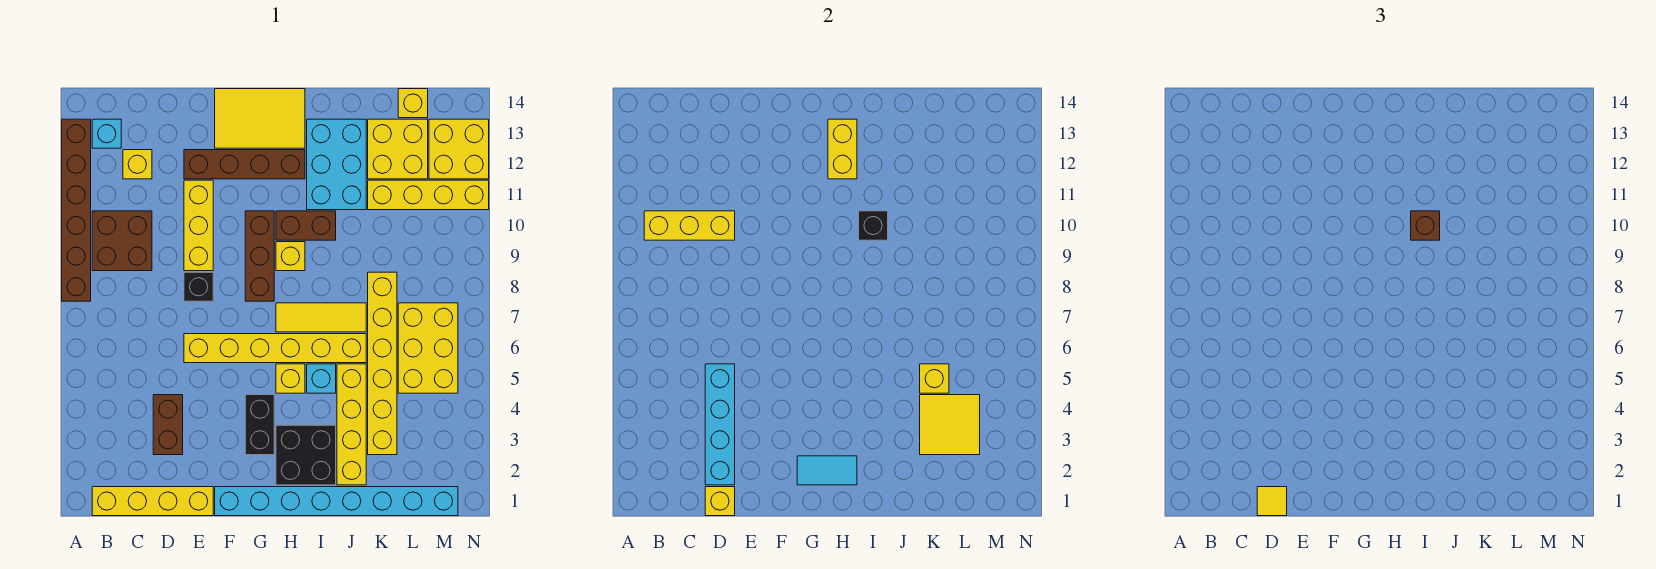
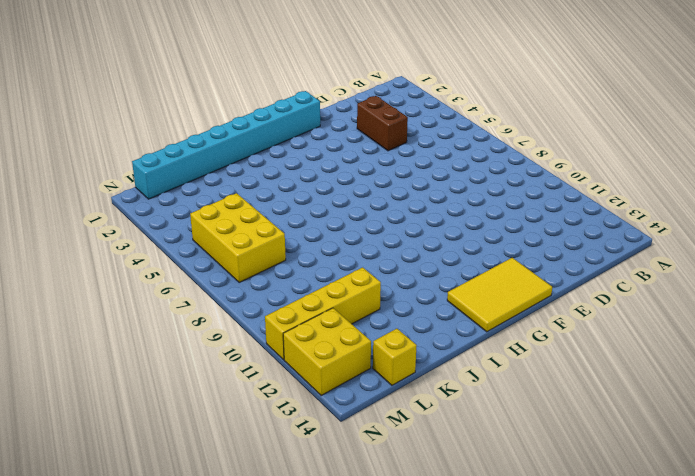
none -> brown 1x6 brick [62,119,91,301]
none -> yellow 1x4 brick [92,487,213,516]
none -> brown 2x2 brick [92,211,152,271]
none -> cyan 1x1 brick [92,119,121,148]

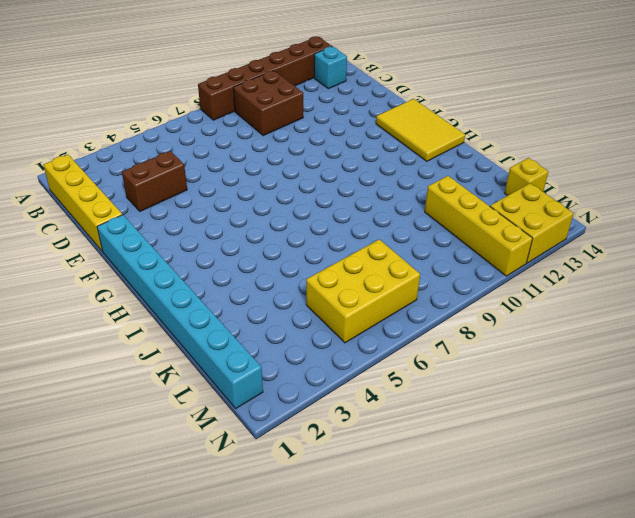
none -> yellow 1x1 brick [123,150,152,179]
none -> yellow 1x6 brick [184,334,366,363]
none -> black 1x1 brick [184,272,213,301]
none -> yellow 1x3 brick [184,180,213,271]

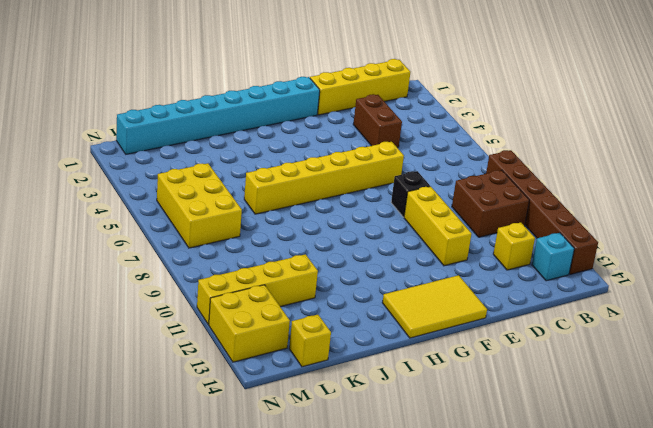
none -> brown 1x4 brick [184,150,305,179]
none -> black 1x2 brick [245,395,274,455]
none -> brown 1x3 brick [245,211,274,301]
none -> black 2x2 brick [276,425,336,485]

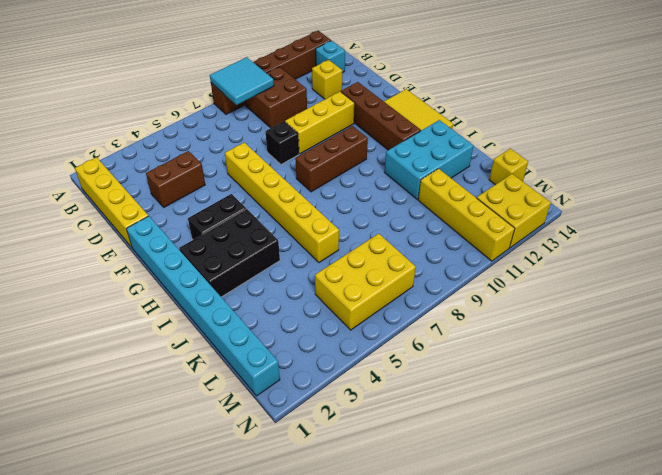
cyan 2x2 tile [210,57,274,105] -> none
black 2x3 brick [179,209,280,297] -> black 2x2 brick [276,425,336,485]
none -> yellow 1x1 brick [276,364,305,393]
none -> yellow 1x3 tile [276,303,366,332]
none -> yellow 1x1 brick [276,242,305,271]
none -> brown 1x2 brick [276,211,336,240]

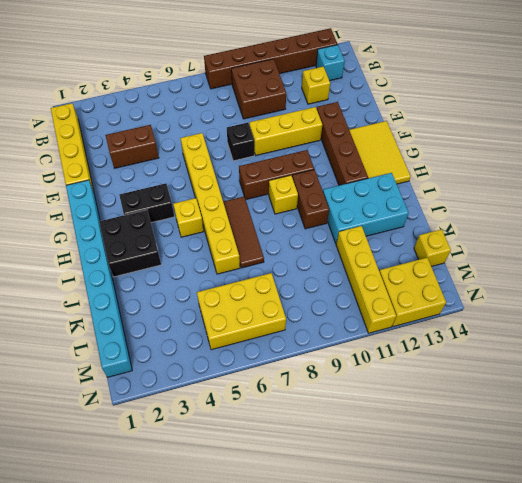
brown 1x3 tile [223,197,264,268] -> yellow 1x3 tile [276,303,366,332]
none -> cyan 1x1 brick [307,364,336,393]
none -> yellow 1x4 brick [337,364,366,485]
none -> yellow 1x6 brick [368,272,397,455]
none -> yellow 2x2 brick [368,119,428,179]

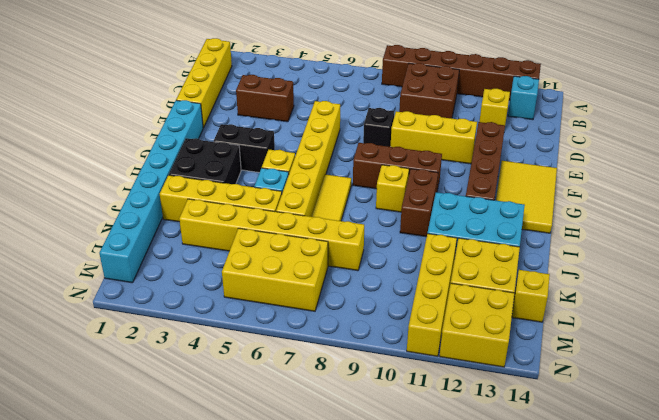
none -> yellow 1x3 brick [644,211,735,240]
none -> yellow 1x1 brick [705,487,735,516]
none -> cyan 1x4 brick [705,364,735,485]
none -> cyan 1x2 tile [797,456,857,485]

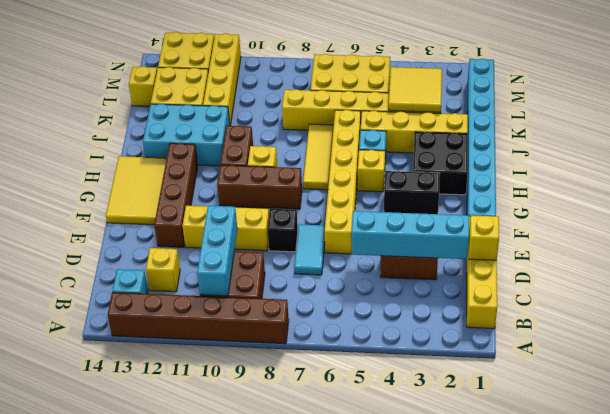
cyan 1x3 brick [197,206,237,296] -> yellow 1x3 brick [644,211,735,240]
cyan 1x2 tile [294,224,325,275] -> cyan 1x2 tile moved to [797,456,857,485]
none -> yellow 1x2 brick [828,119,857,179]
none -> black 1x1 brick [859,211,888,240]
none -> yellow 1x1 brick [920,364,949,393]
none -> yellow 1x1 tile [1257,487,1287,516]

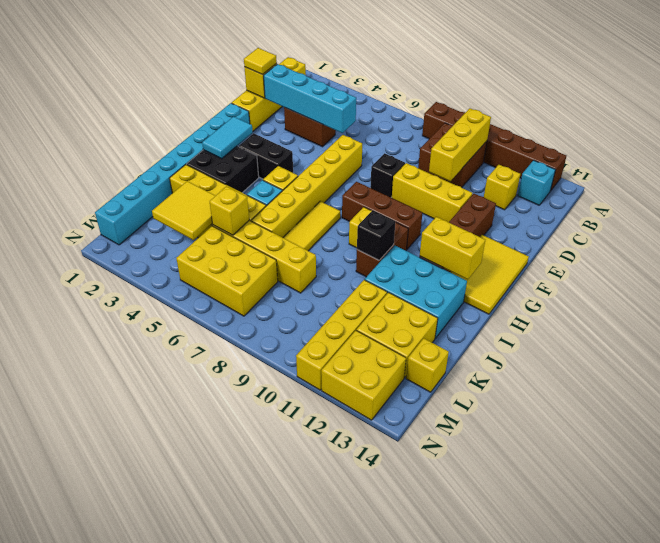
none -> brown 1x1 brick [1411,211,1440,240]

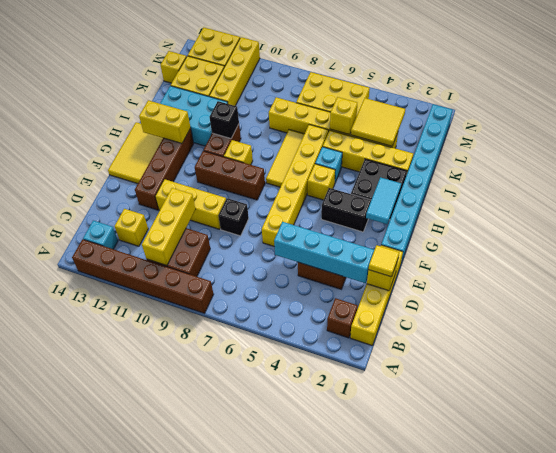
brown 1x1 brick [327,298,358,338] -> brown 1x1 brick moved to [1411,211,1440,240]

